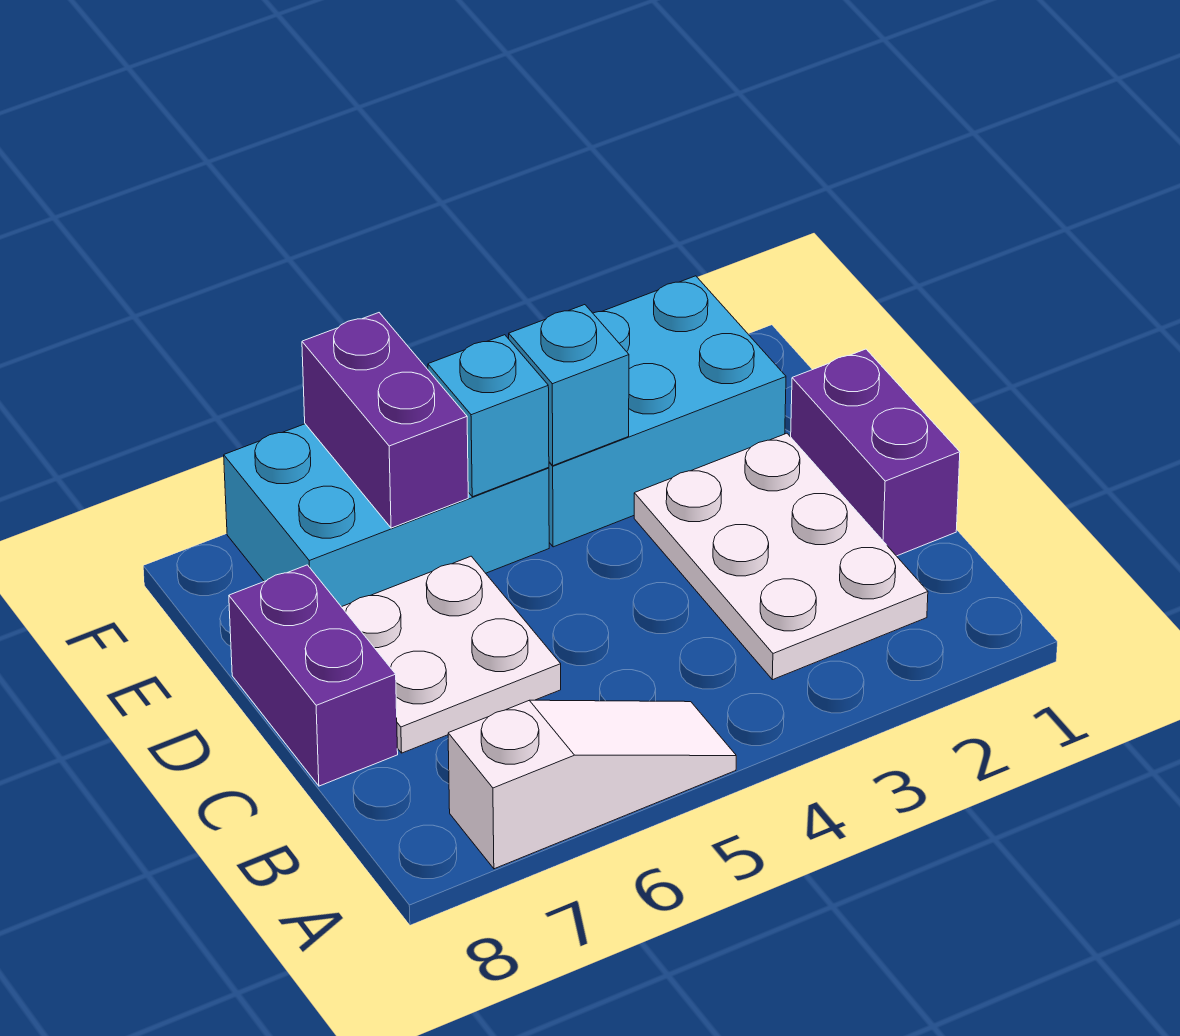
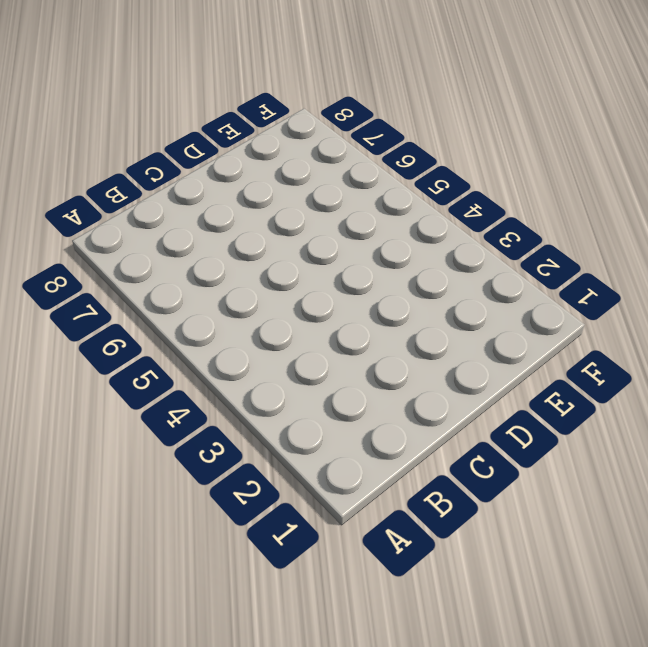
none -> white 1x3 slope [448,700,736,869]
none -> white 2x3 plate [634,433,928,680]

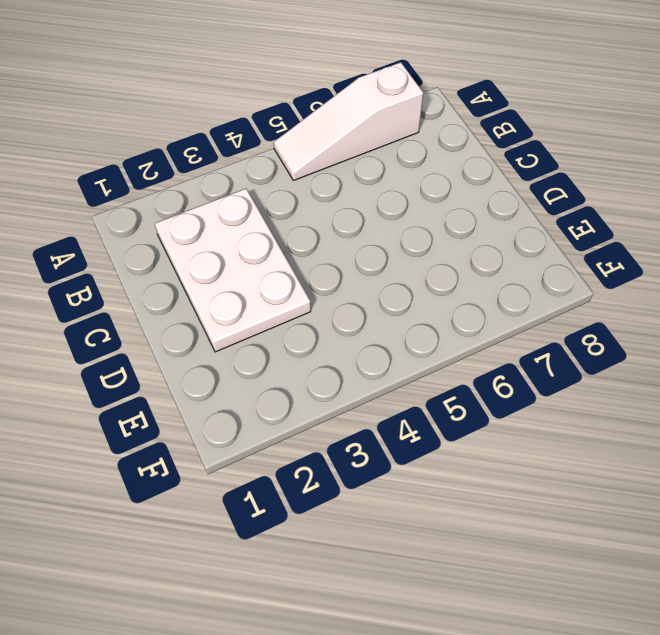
none -> purple 1x2 brick [791,349,960,556]
none -> white 2x2 plate [342,556,561,753]

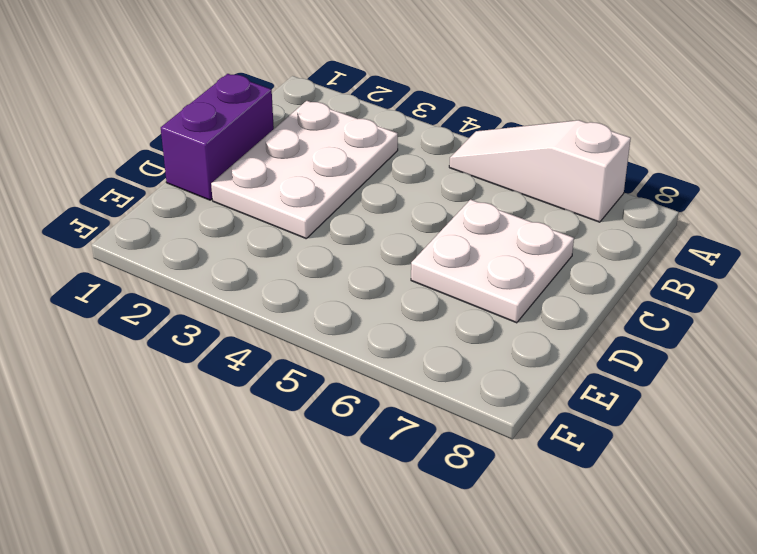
none -> purple 1x2 brick [229,565,398,786]
none -> cyan 2x3 brick [549,276,786,547]

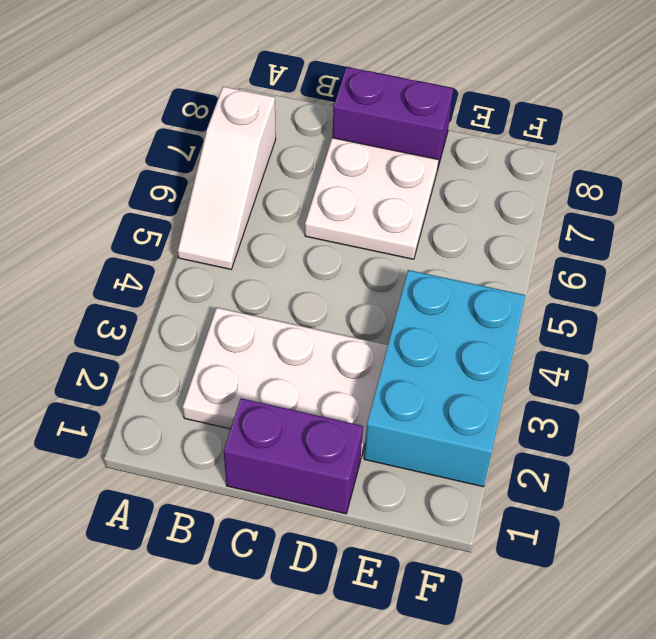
none -> cyan 2x3 brick [224,424,549,607]
none -> cyan 1x1 brick [509,305,629,466]

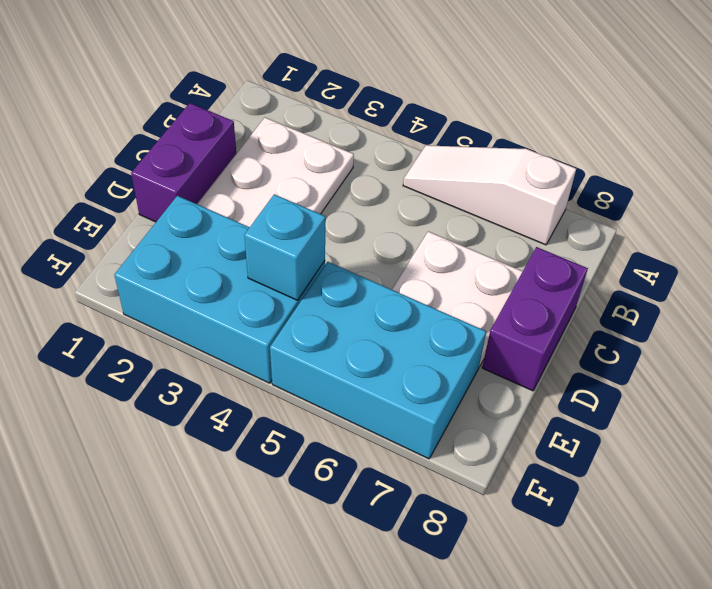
none -> cyan 1x1 brick [428,335,549,497]
none -> purple 1x2 brick [302,313,468,528]

